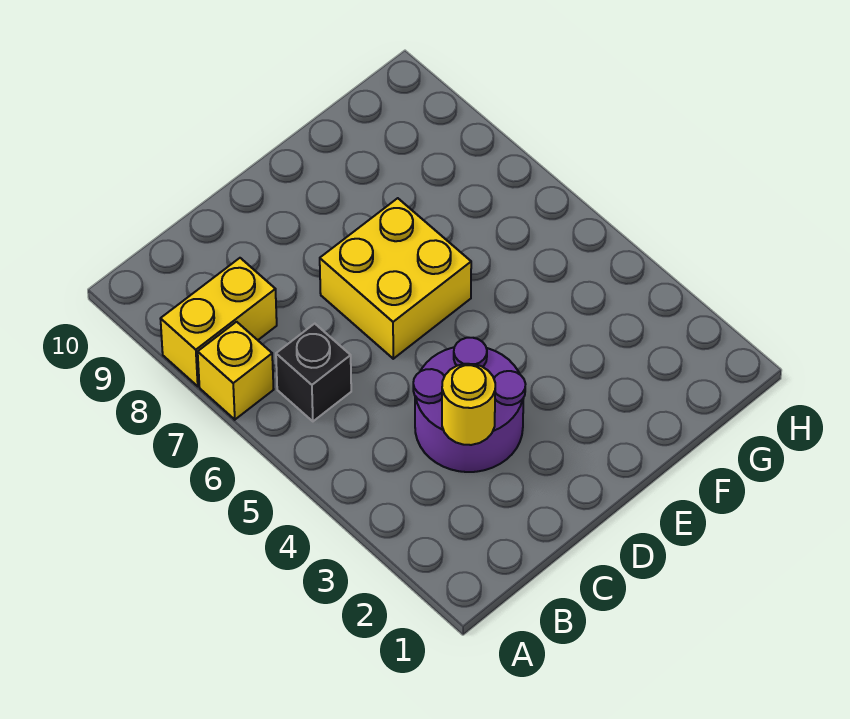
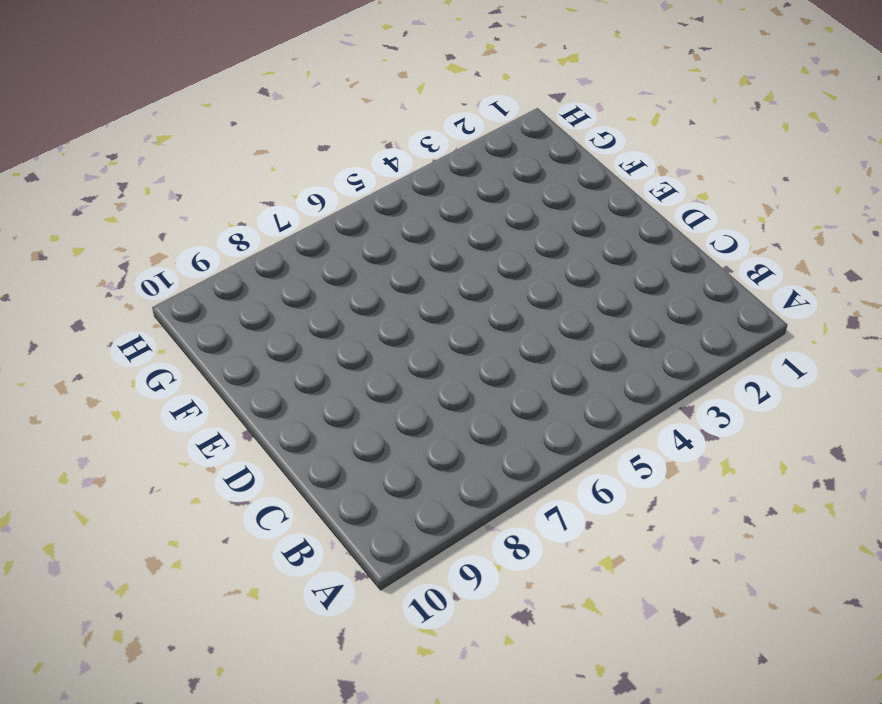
none -> yellow 1x1 brick [198,322,274,420]
none -> yellow 1x2 brick [161,258,277,386]

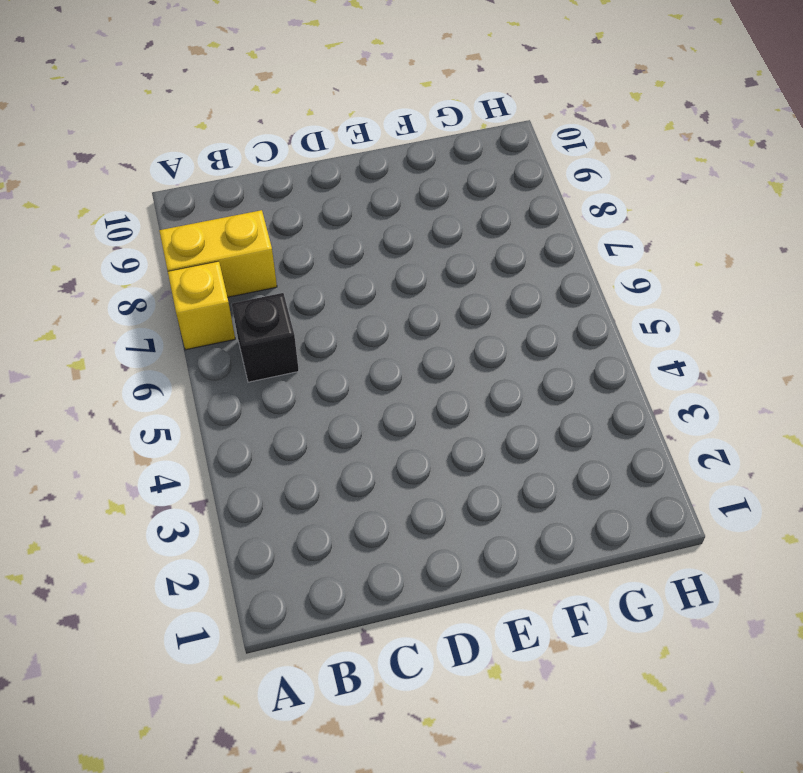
none -> purple 2x2 round brick [413,338,525,472]
none -> yellow 2x2 brick [320,198,471,359]

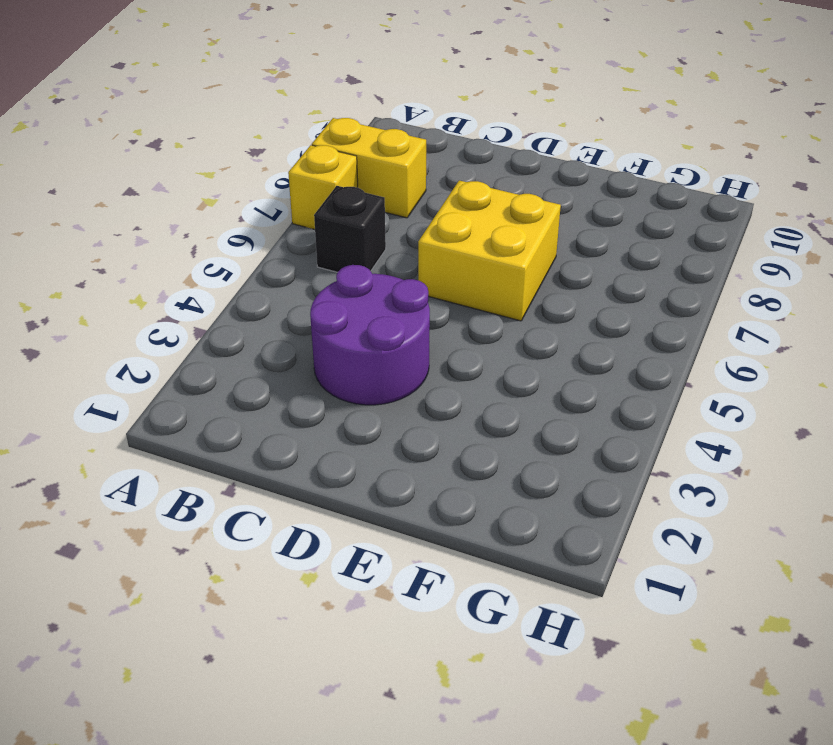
none -> yellow 1x1 round brick [442,364,495,445]

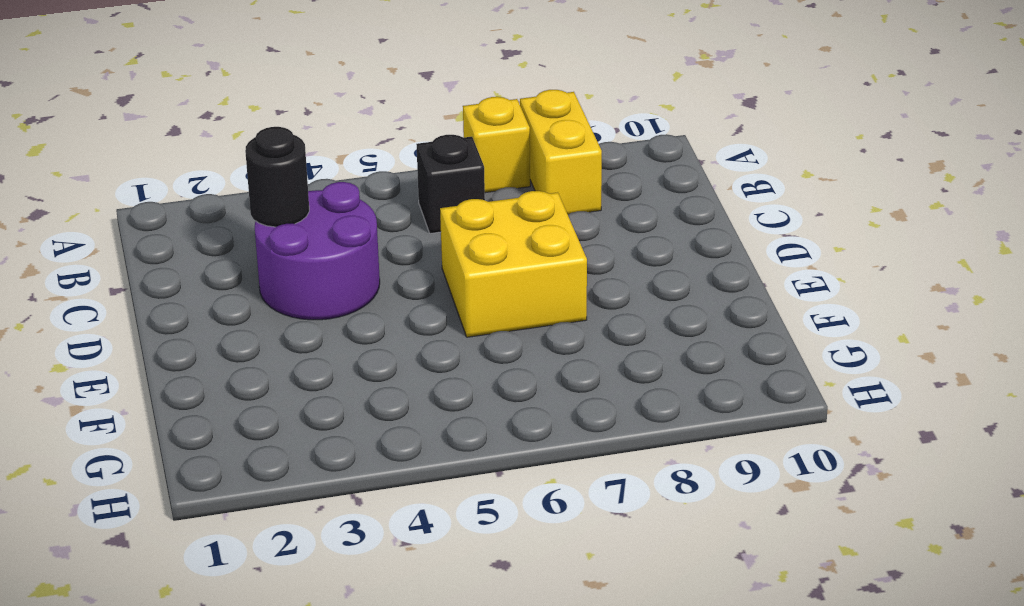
black 1x1 round brick [245,127,309,227] -> yellow 1x1 round brick [442,364,495,445]

